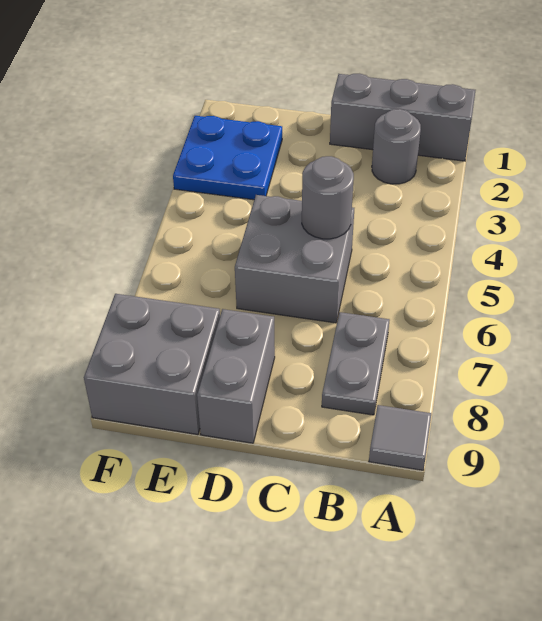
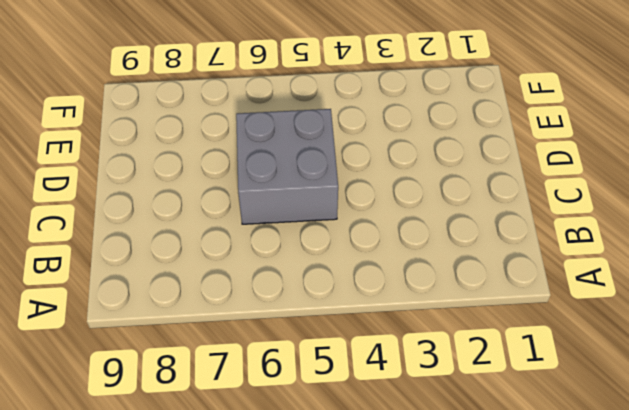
none -> grey 1x3 brick [330,74,476,161]
none -> grey 1x1 tile [369,405,431,470]

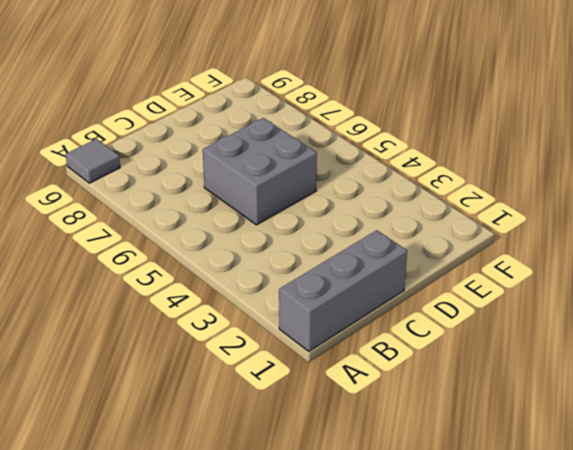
none -> grey 1x1 round brick [372,109,421,184]
none -> grey 1x2 plate [322,312,389,415]

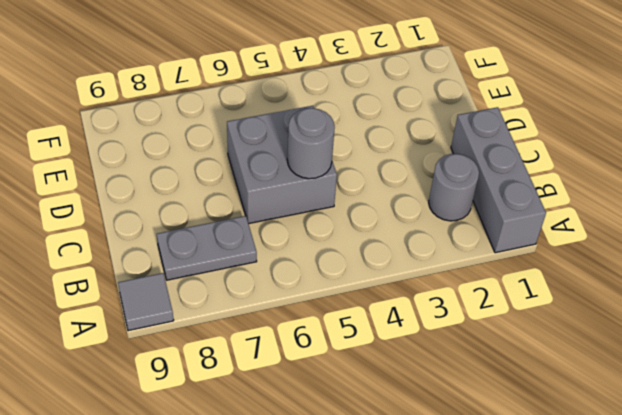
none -> grey 1x2 brick [197,309,275,443]
none -> blue 2x2 plate [173,116,282,200]

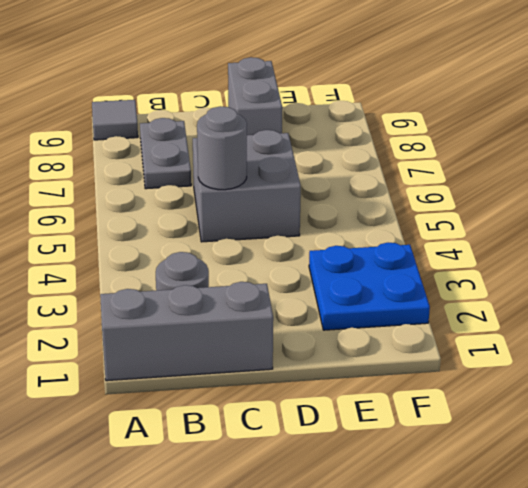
none -> grey 2x2 brick [84,294,220,434]

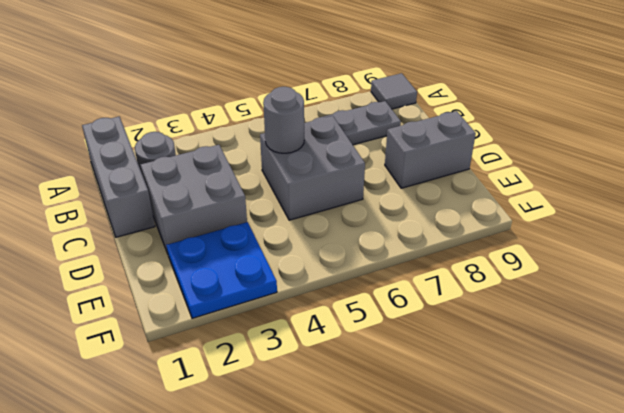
grey 2x2 brick [141,145,247,254] -> grey 2x2 brick moved to [84,294,220,434]

